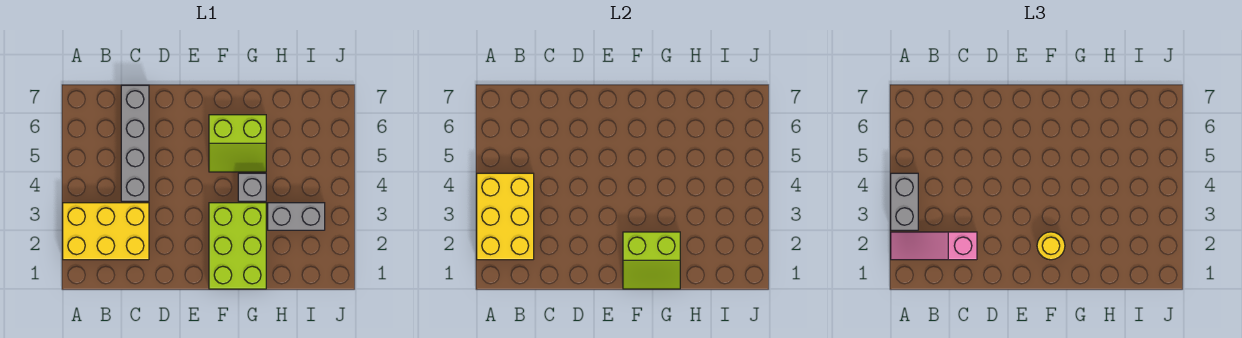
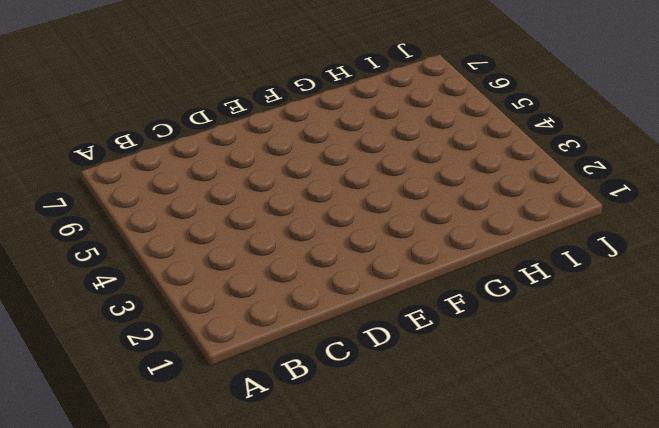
none -> yellow 2x3 brick [63,203,149,260]
none -> grey 1x4 brick [121,85,149,201]

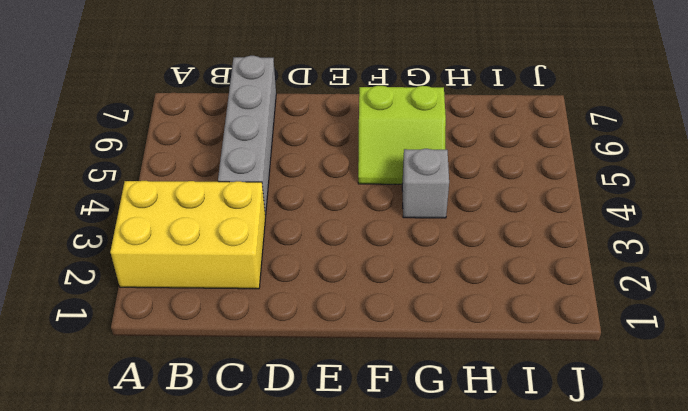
none -> lime 2x3 brick [209,203,266,289]
none -> grey 1x2 brick [268,203,325,230]

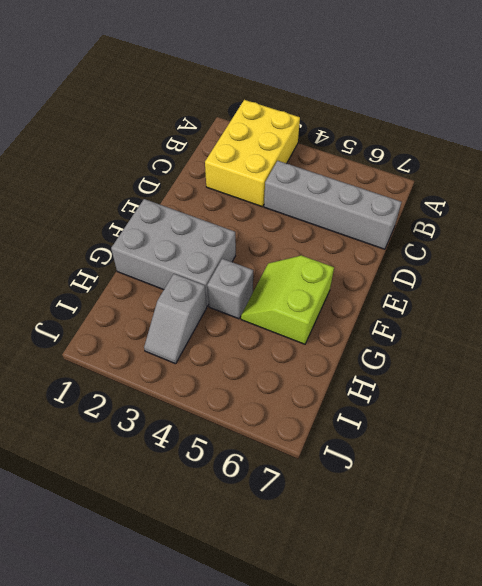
grey 2x3 brick [111,199,236,306] -> lime 2x3 brick [209,203,266,289]
grey 1x2 slope [144,274,207,364] -> grey 1x2 brick [268,203,325,230]
none -> yellow 2x3 brick [477,173,534,260]
none -> lime 2x2 slope [623,232,680,289]

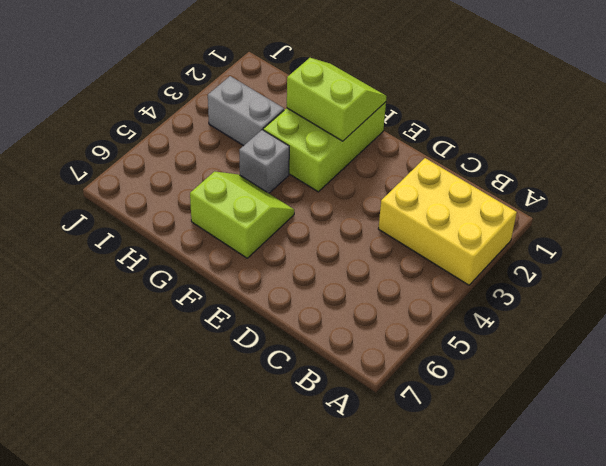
none -> grey 1x4 brick [121,85,149,201]
none -> yellow 2x3 brick [477,173,534,260]

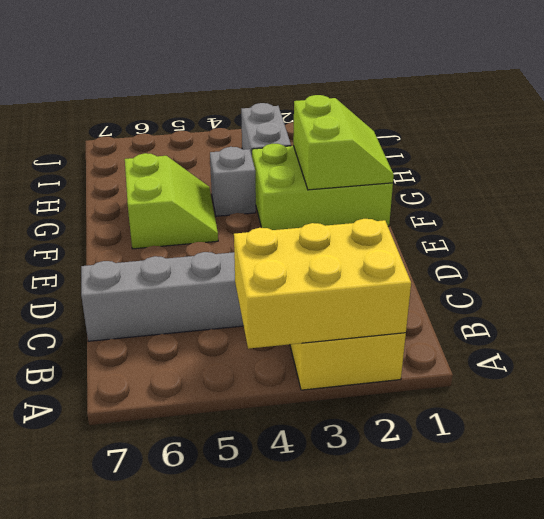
none -> pink 1x3 slope [891,232,977,260]
none -> grey 1x2 brick [891,173,918,230]

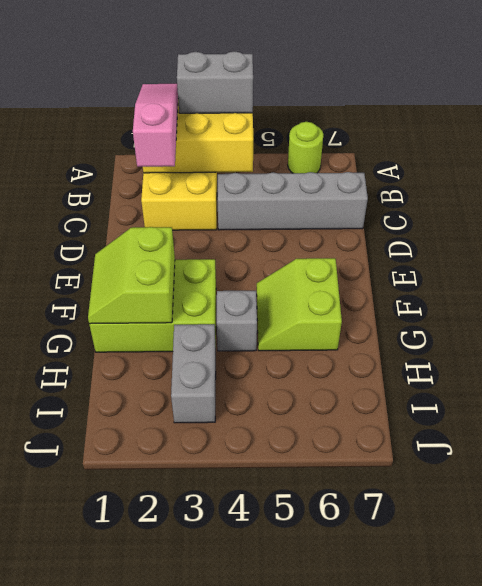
lime 1x1 round brick [288,122,323,173] -> none
none -> yellow 1x1 round brick [1037,232,1065,260]

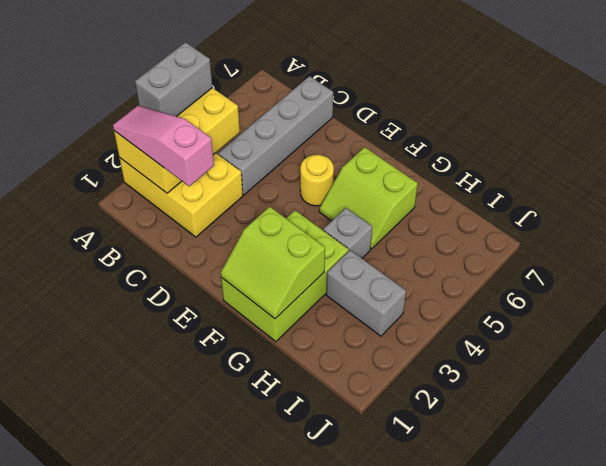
yellow 1x1 round brick [300,155,334,206] -> yellow 1x1 round brick moved to [1037,232,1065,260]

